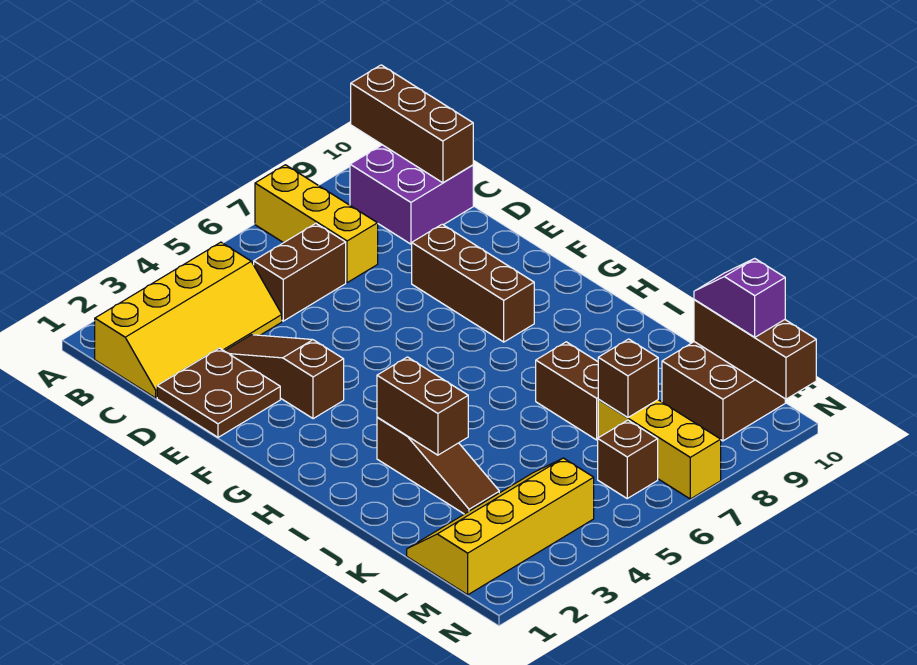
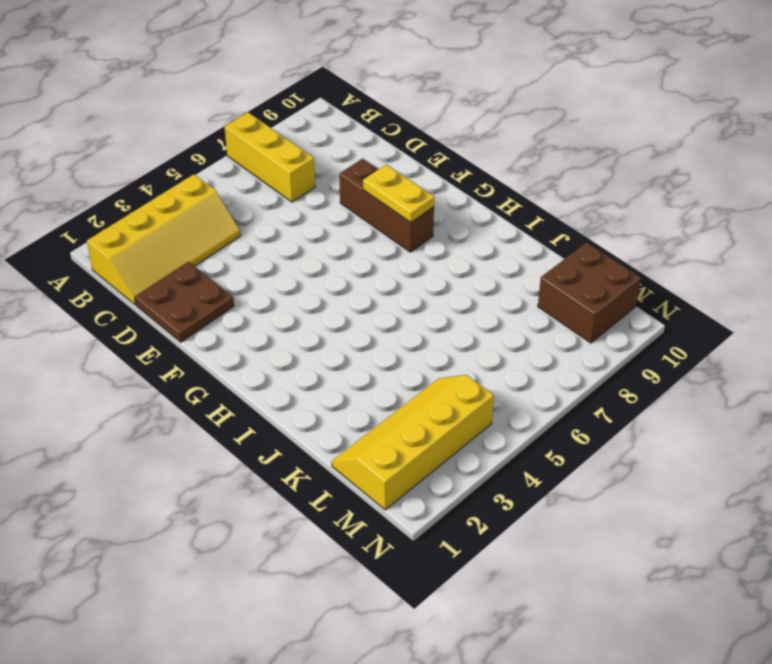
yellow 1x2 plate [363,164,434,222] -> none
none -> purple 2x2 brick [350,145,473,244]
none -> brown 1x2 brick [254,224,346,321]
none -> brown 1x3 slope [225,335,344,419]

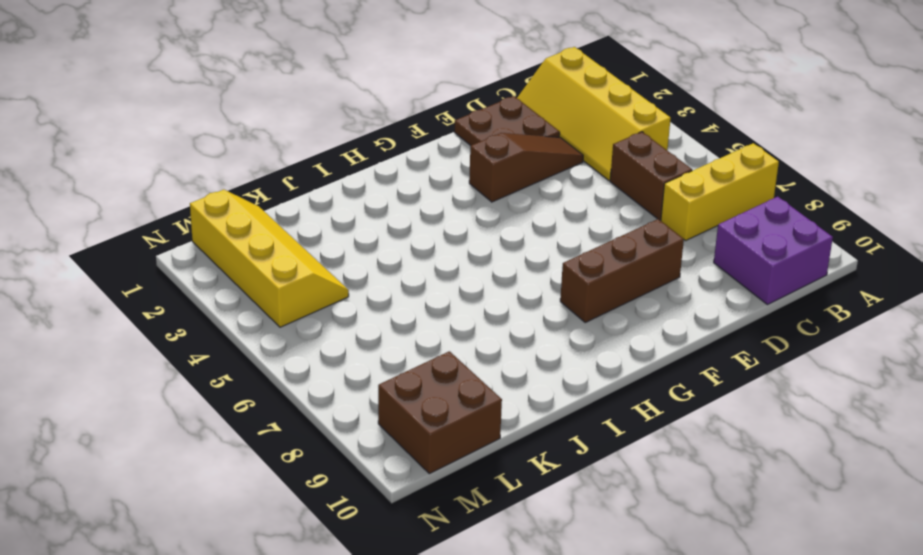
none -> brown 1x3 slope [377,417,499,514]
none -> brown 1x2 brick [536,342,599,440]
none -> yellow 1x3 brick [598,400,721,499]

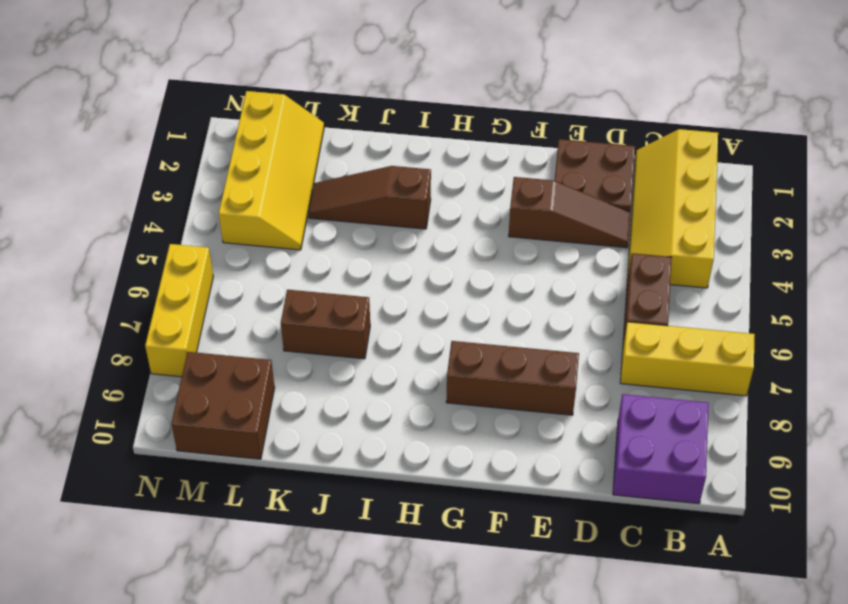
yellow 1x3 brick [145,244,213,377] -> yellow 1x3 brick turned to [598,400,721,499]
none -> brown 1x1 brick [598,420,658,498]
none -> brown 1x3 brick [351,65,473,183]
none -> brown 1x2 brick [377,357,468,455]

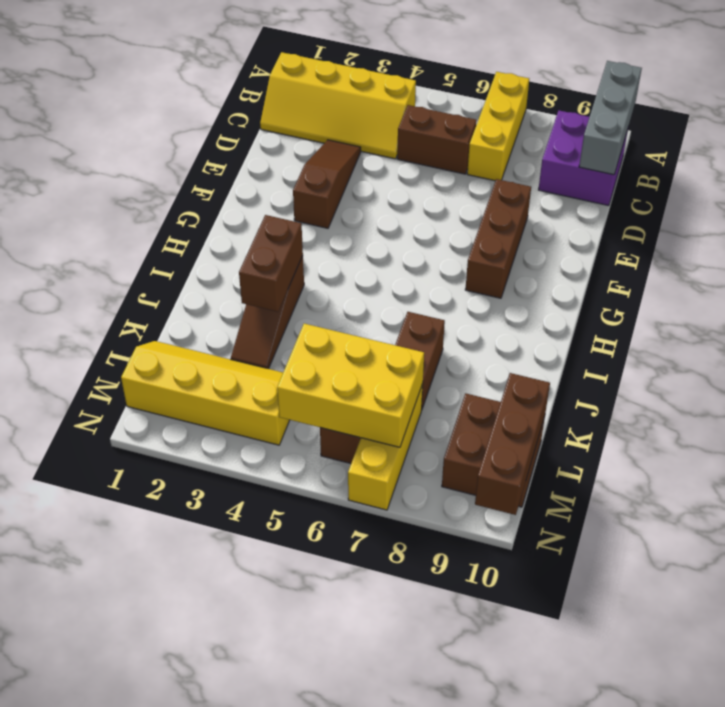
grey 1x3 brick [579,61,642,175] -> brown 1x3 brick [351,65,473,183]
yellow 2x3 brick [277,324,424,447] -> brown 1x1 brick [598,339,658,417]
none -> brown 2x2 plate [157,348,280,437]
none -> purple 1x2 slope [694,258,785,337]

